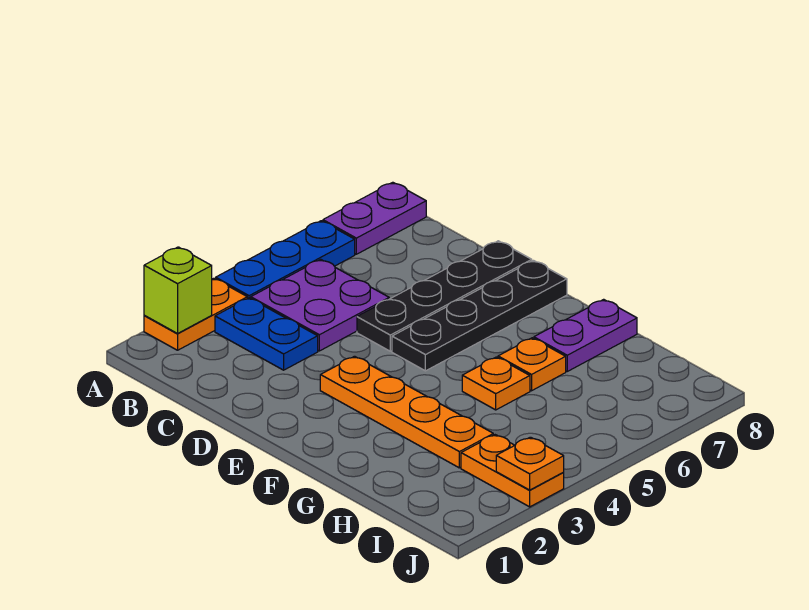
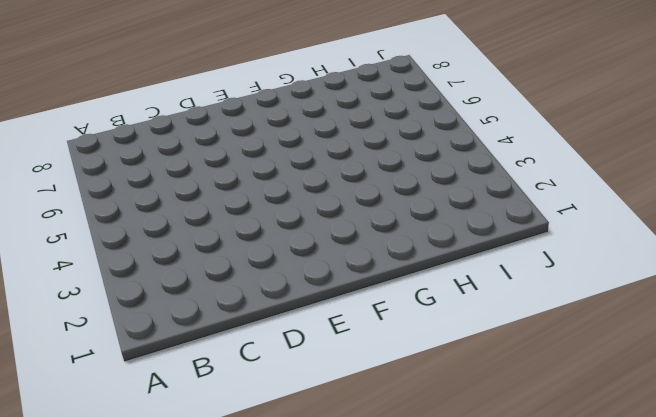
none -> orange 1x2 plate [144,278,247,350]
none -> blue 1x3 plate [216,221,355,298]
none -> purple 1x2 plate [323,182,426,254]

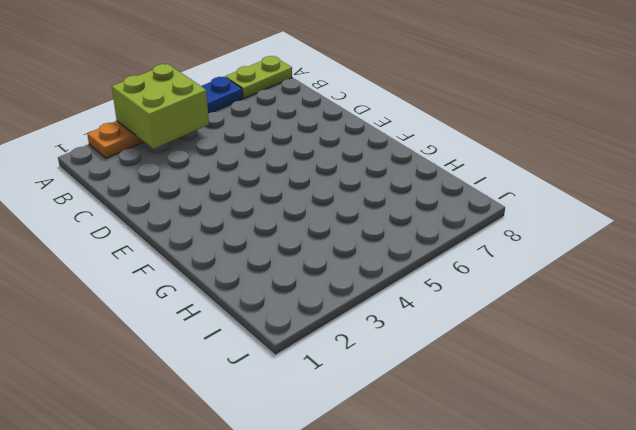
lime 2x2 brick [112,64,209,149] -> none
lime 1x2 plate [225,56,292,98] -> purple 1x2 plate [323,182,426,254]
none -> blue 1x2 plate [215,298,318,370]
none -> purple 2x2 plate [251,259,389,351]
none -> black 1x4 plate [357,241,532,351]

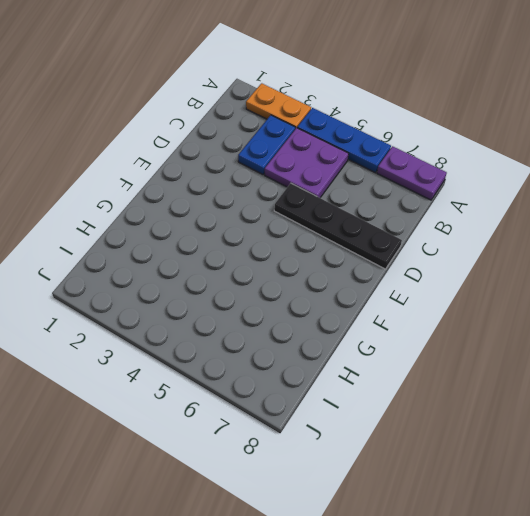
none -> orange 1x4 plate [320,356,493,468]
none -> black 1x4 plate [392,260,567,371]
none -> orange 1x1 plate [462,357,530,410]

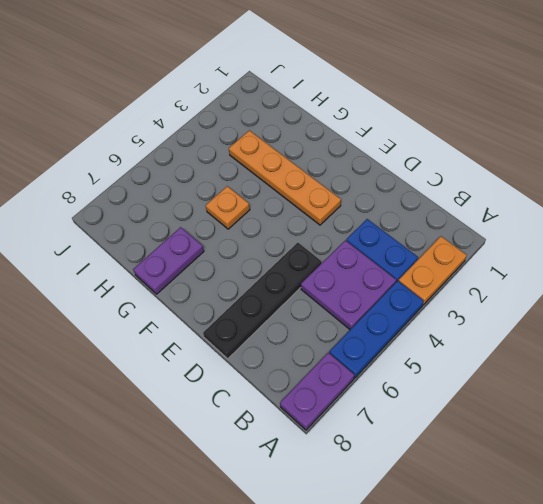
none -> black 1x4 plate [392,260,567,371]
none -> orange 1x1 plate [498,338,566,391]
none -> orange 1x2 plate [461,435,564,507]

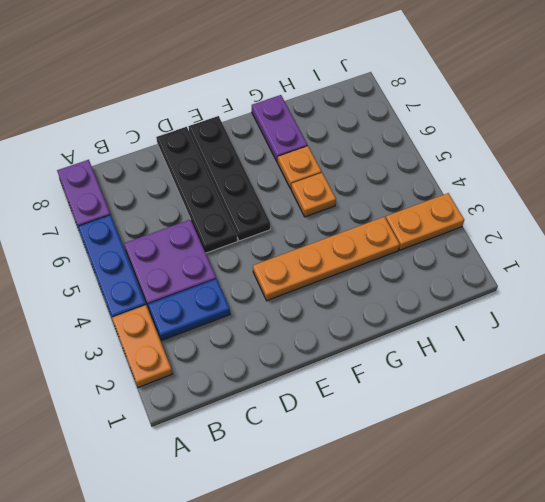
none -> lime 1x1 brick [144,247,212,333]
none -> orange 1x1 plate [496,437,564,490]

